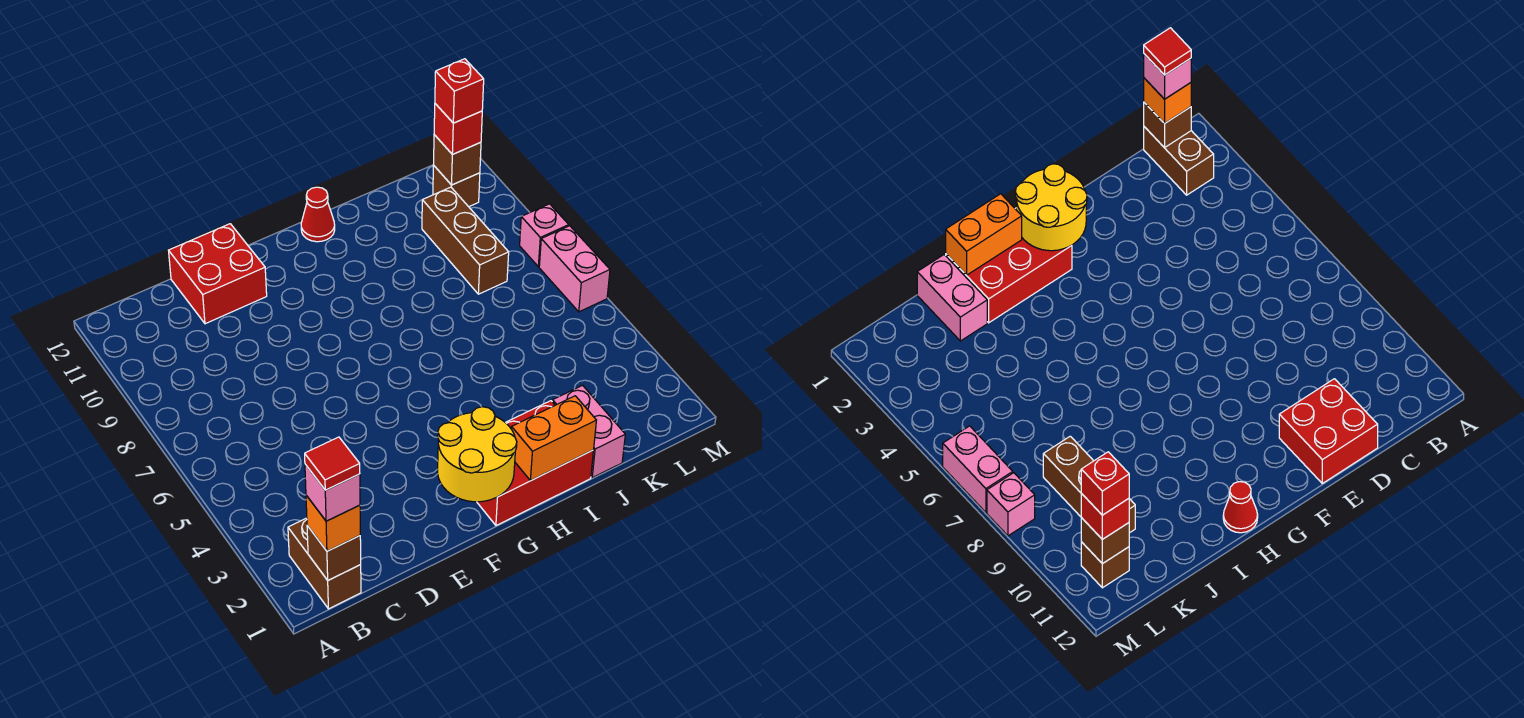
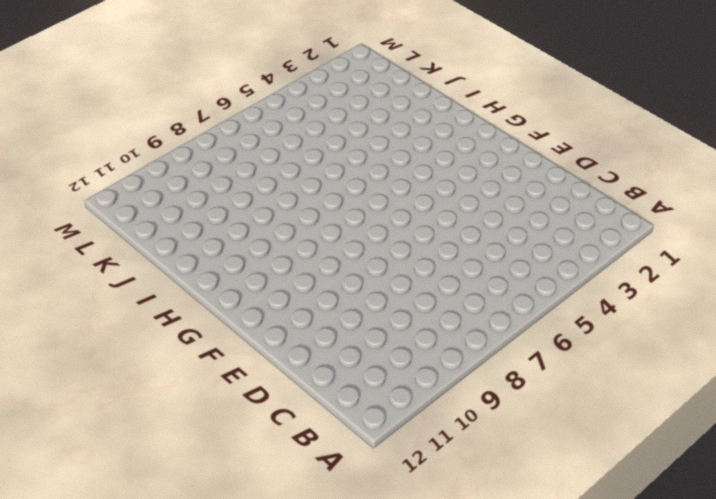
none -> brown 1x2 brick [288,518,361,609]
none -> red 2x2 brick [169,224,267,324]
none -> red 2x3 brick [477,401,594,525]

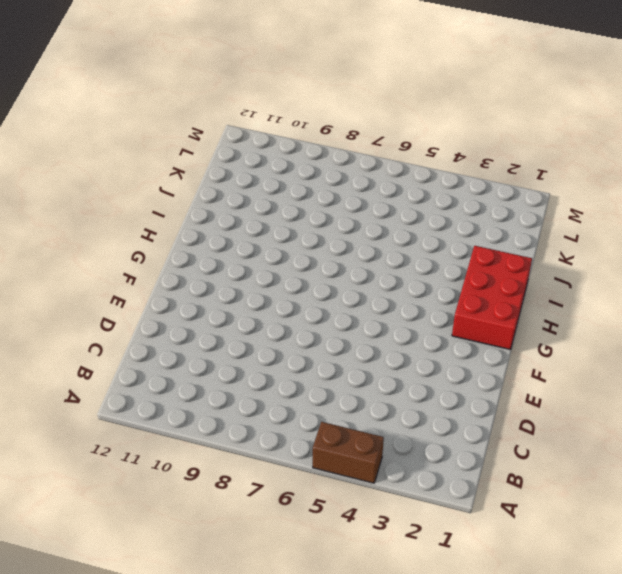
brown 1x2 brick [313,422,384,483] -> brown 1x2 brick moved to [288,518,361,609]
none -> red 2x2 brick [169,224,267,324]
none -> red 1x1 cone [301,187,335,242]
none -> pink 1x2 brick [552,385,625,478]

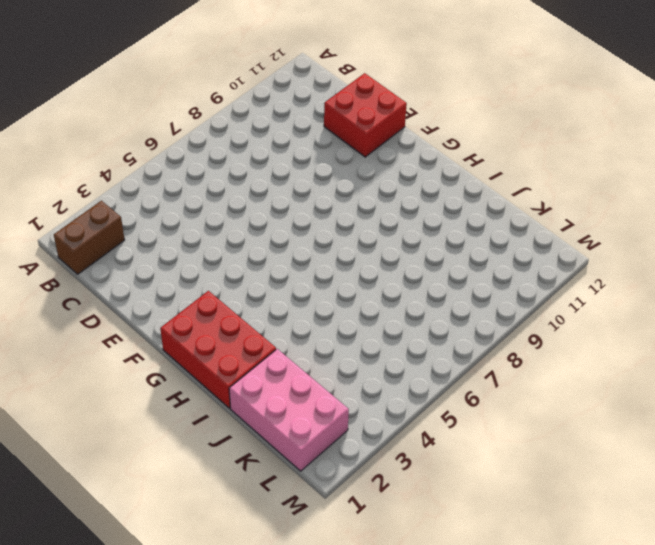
pink 2x3 brick [229,349,349,471] -> pink 1x2 brick [552,385,625,478]
none -> red 1x1 cone [301,187,335,242]
none -> brown 1x3 brick [422,187,509,294]
none -> brown 1x1 brick [433,165,480,207]

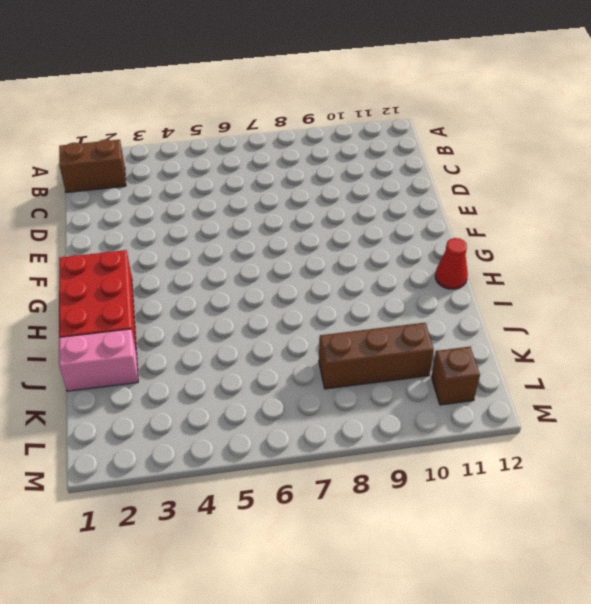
none -> red 2x2 brick [169,224,267,324]
none -> pink 1x2 brick [539,226,610,312]
none -> pink 1x1 brick [520,204,569,267]

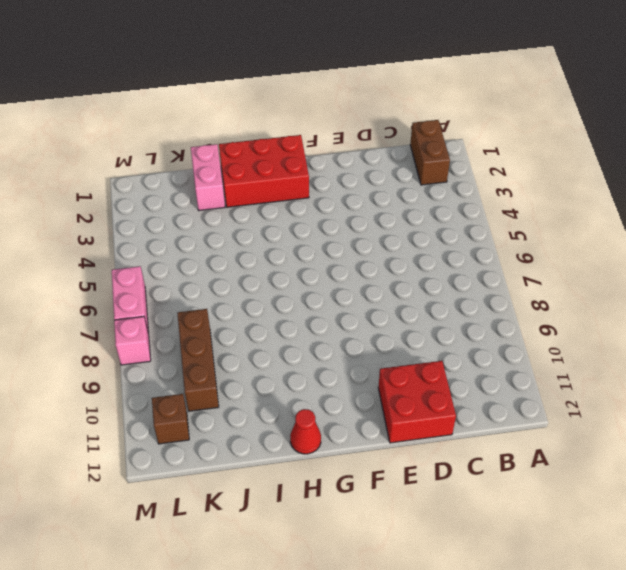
none -> brown 1x1 brick [307,525,361,580]
none -> yellow 2x2 round brick [438,407,517,502]
none -> orange 1x2 brick [511,396,596,481]

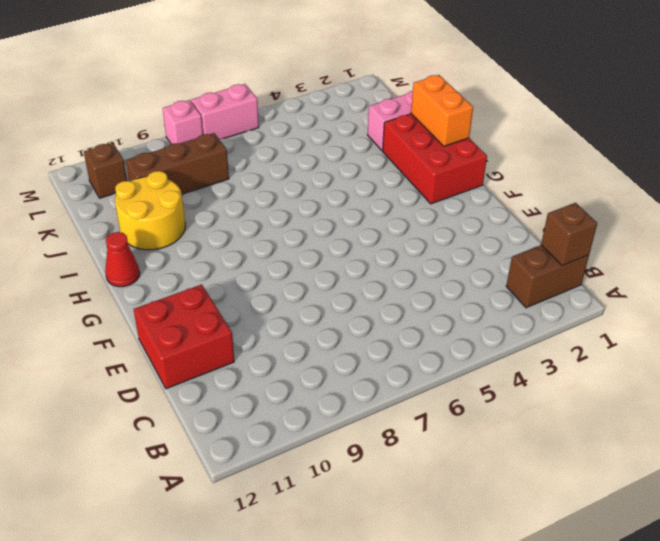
yellow 2x2 round brick [115,171,185,250] -> yellow 2x2 round brick moved to [438,407,517,502]
none -> brown 1x1 brick [433,135,481,185]
none -> orange 1x1 brick [306,495,360,551]
none -> red 1x1 brick [434,104,482,154]

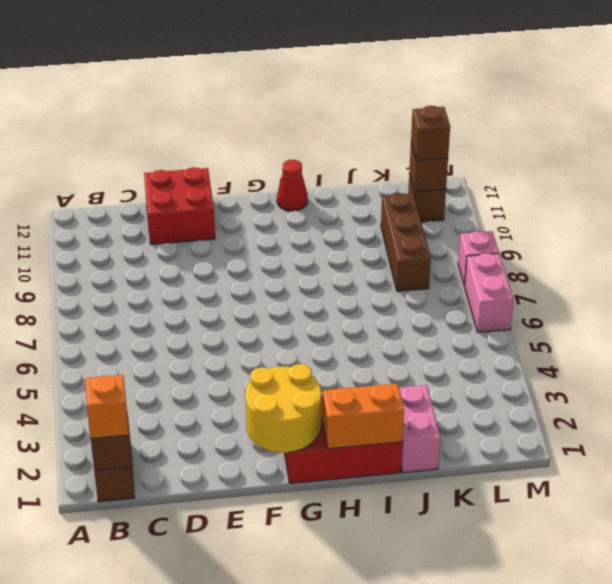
brown 1x1 brick [411,106,450,161] -> red 1x1 brick [434,104,482,154]
none -> pink 1x1 brick [305,464,360,521]
none -> red 1x1 brick [435,59,484,123]
none -> red 1x1 tile [305,437,360,490]

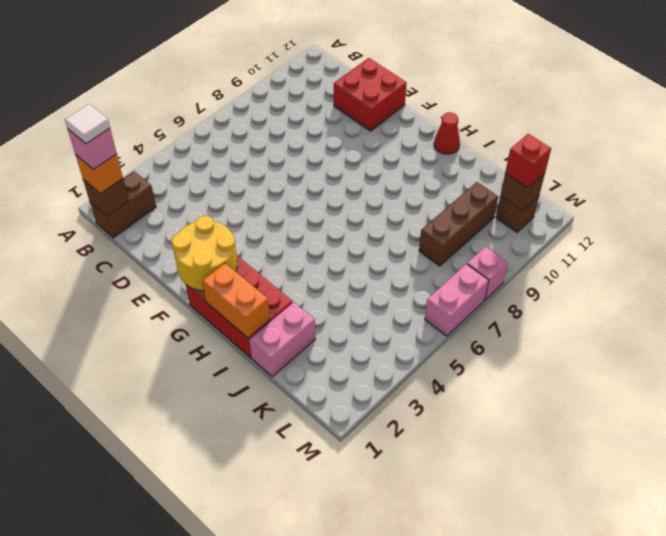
white 1x1 tile [65,104,110,144] -> red 1x1 tile [305,437,360,490]
none -> red 1x1 brick [435,59,484,123]

